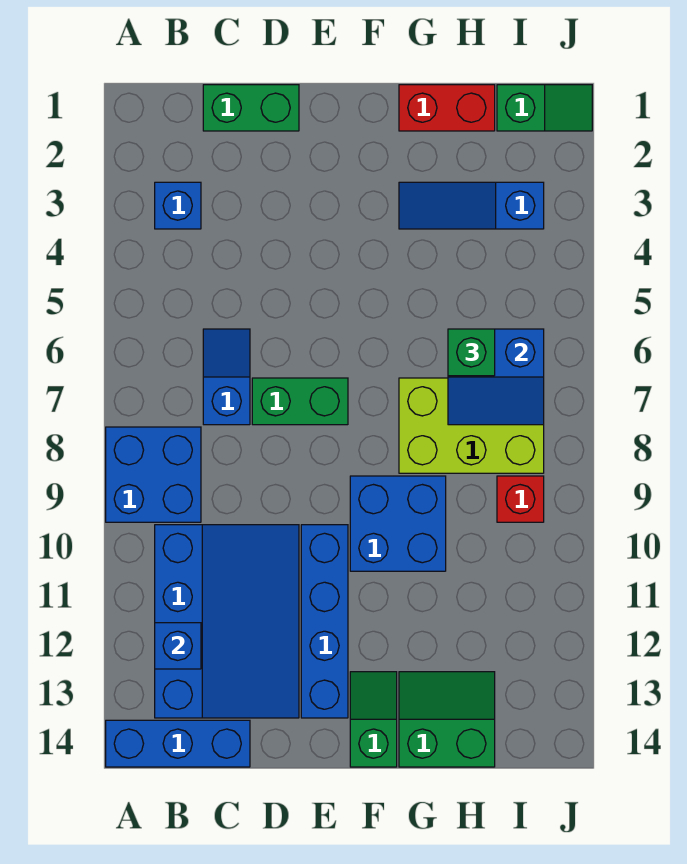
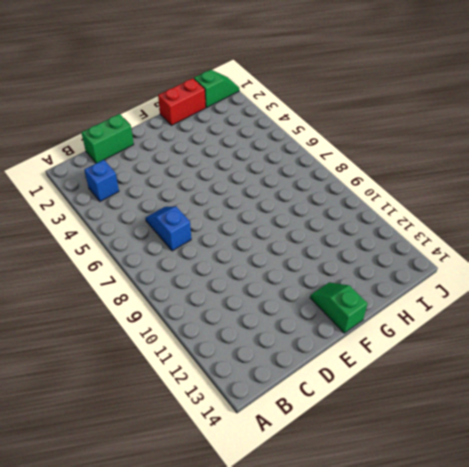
none -> blue 2x2 brick [106,427,201,522]
none -> blue 1x3 brick [106,720,250,767]
none -> blue 3x4 slope [155,525,299,718]

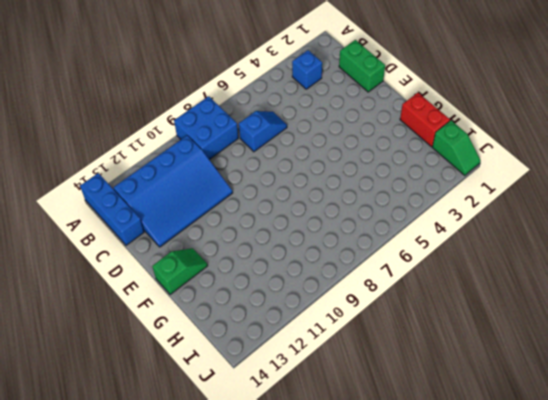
none -> green 1x2 brick [252,378,348,425]
none -> blue 1x4 brick [301,525,348,718]
none -> blue 2x2 brick [350,476,446,571]

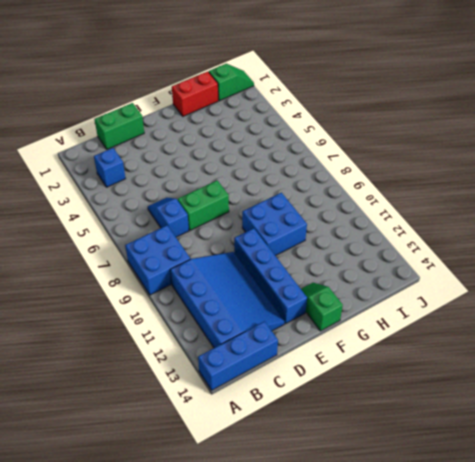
none -> blue 1x3 slope [399,182,544,229]
none -> lime 2x3 brick [399,378,544,473]
none -> green 2x2 slope [399,672,495,767]

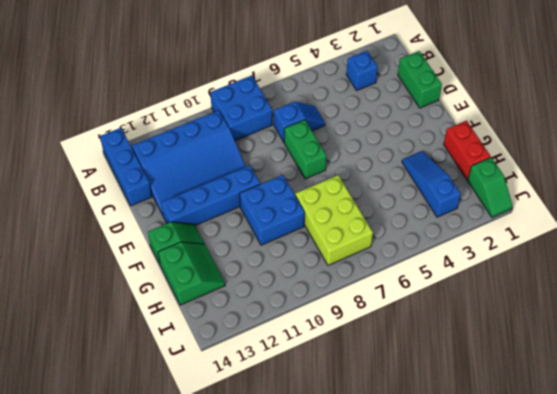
none -> red 1x1 brick [497,476,544,522]
none -> blue 1x1 brick [155,623,201,669]
none -> blue 2x2 slope [448,329,544,425]

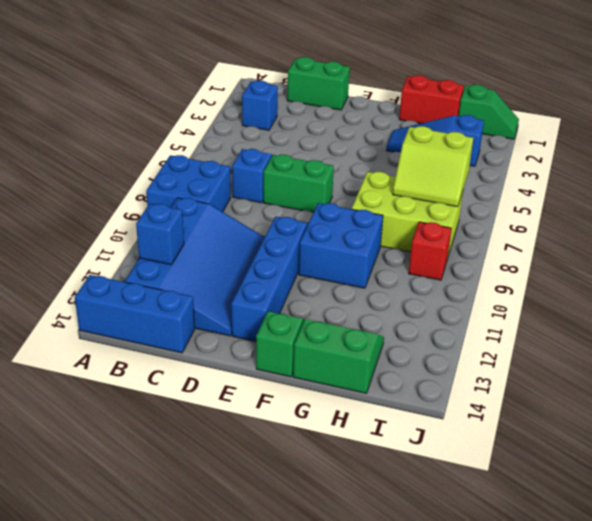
lime 2x2 slope [393,126,473,207] -> blue 2x2 slope [448,329,544,425]
none -> green 1x1 brick [448,329,495,376]

